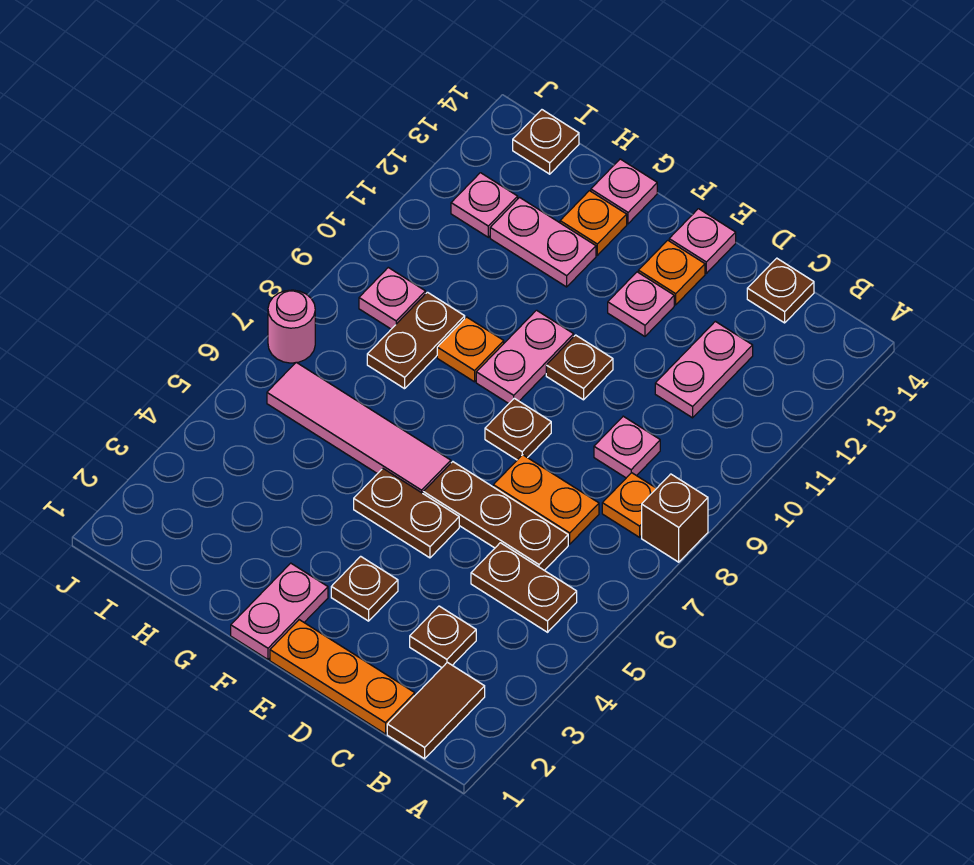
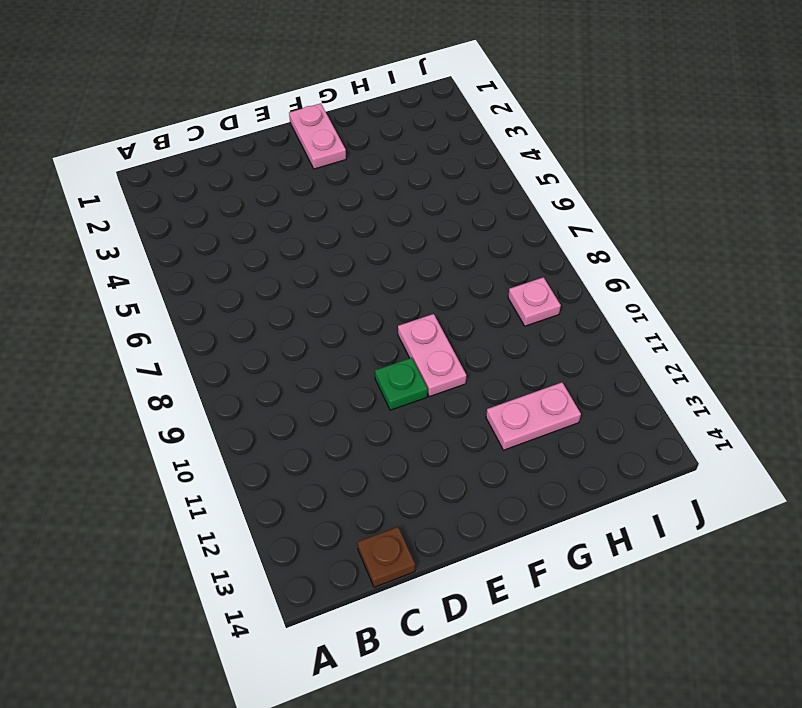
green 1x1 plate [375,358,428,410] -> brown 1x1 plate [546,335,613,400]
none -> brown 1x1 brick [642,474,708,562]
none -> brown 1x2 tile [387,662,485,759]
none -> brown 1x2 plate [471,543,577,632]
none -> orange 1x1 plate [602,473,657,537]

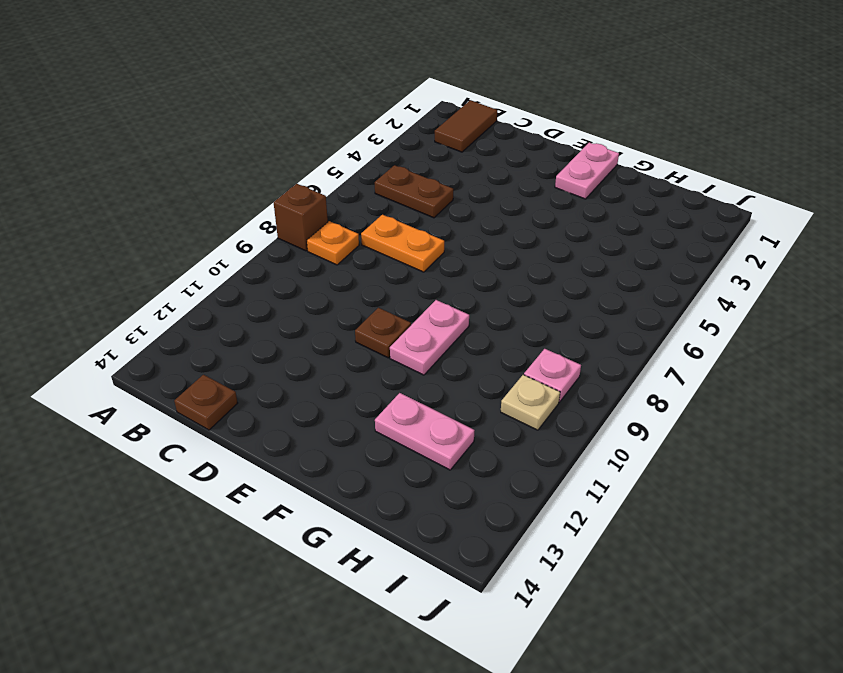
tan 1x1 plate [501,375,560,430] -> none
none -> orange 1x3 plate [270,620,415,734]
none -> brown 1x1 plate [410,606,476,668]
none -> brown 1x3 plate [423,462,568,570]
none -> pink 1x1 plate [594,416,660,478]

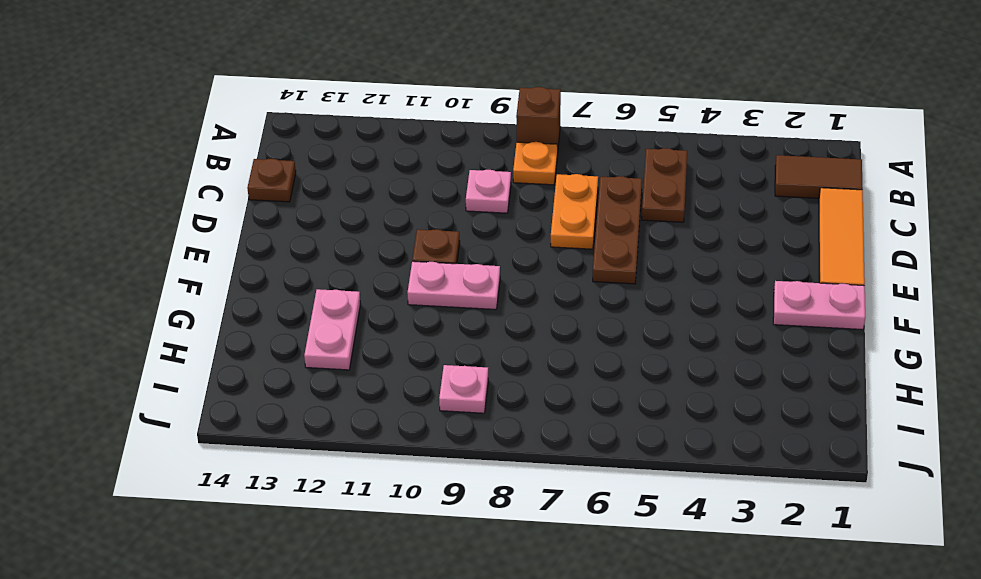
orange 1x3 tile [819,188,865,286] -> orange 1x3 plate [270,620,415,734]
none -> brown 1x1 plate [410,606,476,668]
none -> pink 1x2 plate [655,321,753,418]
none -> brown 1x1 plate [331,556,398,621]
none -> brown 1x2 plate [354,469,459,558]

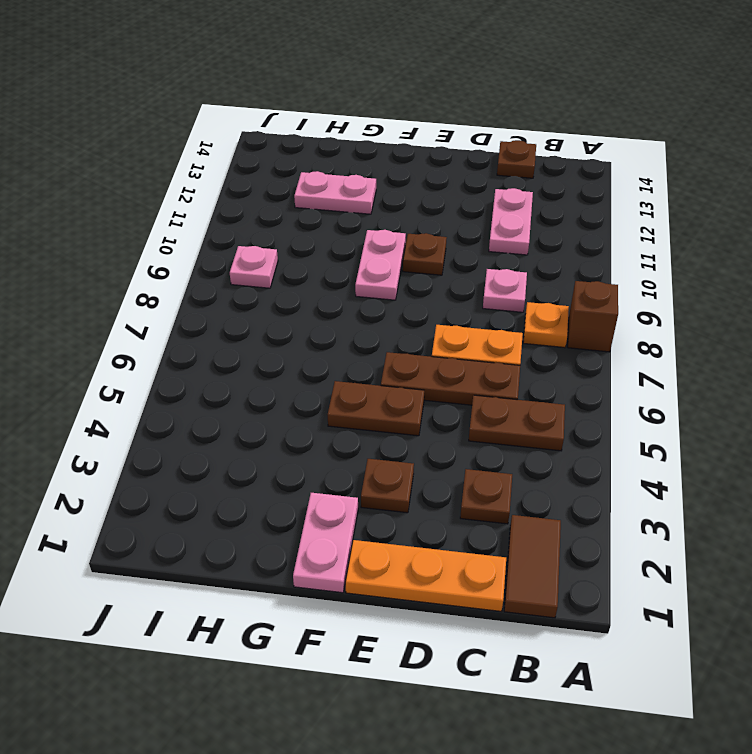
none -> brown 1x1 plate [485,398,551,460]
none -> pink 1x1 plate [608,272,674,336]
none -> orange 1x1 plate [638,240,705,305]
none -> pink 1x1 plate [669,209,736,273]

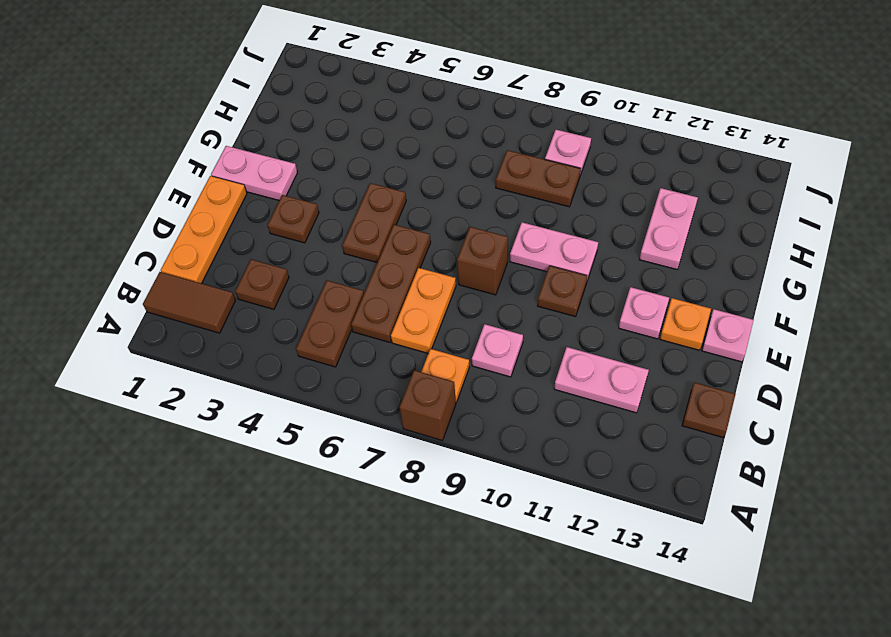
brown 1x1 brick [457,227,508,295] -> brown 1x1 plate [485,398,551,460]
none -> pink 1x4 tile [267,362,451,493]
none -> orange 1x1 plate [437,317,504,382]
none -> orange 1x1 plate [560,191,627,255]
none -> pink 1x1 plate [591,159,657,224]

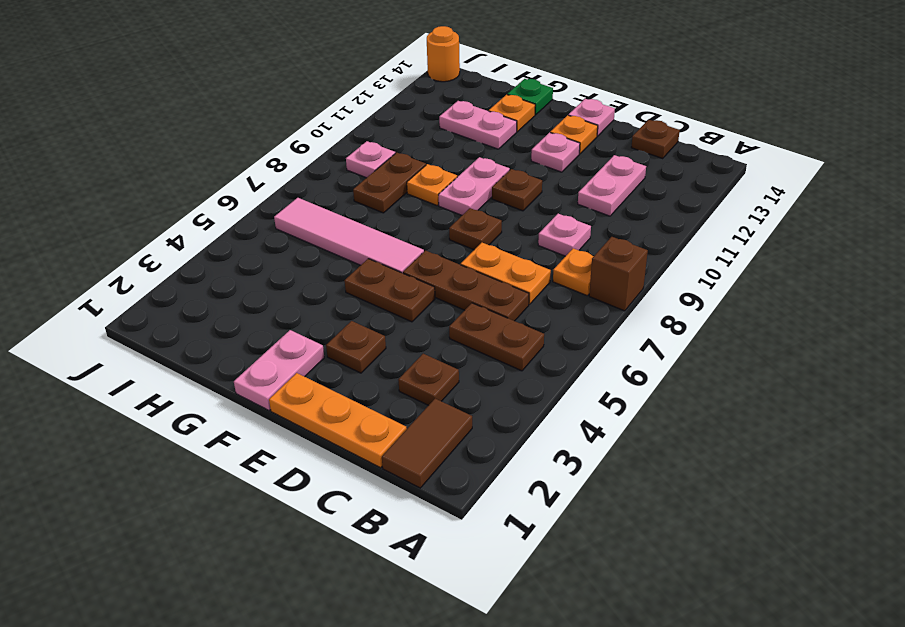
green 1x1 plate [507,79,553,115] -> pink 1x1 plate [591,159,657,224]
orange 1x1 round brick [427,26,460,82] -> none
none -> pink 1x1 plate [451,173,518,237]
none -> brown 1x1 plate [513,110,579,174]
none -> pink 1x1 round brick [268,290,315,363]

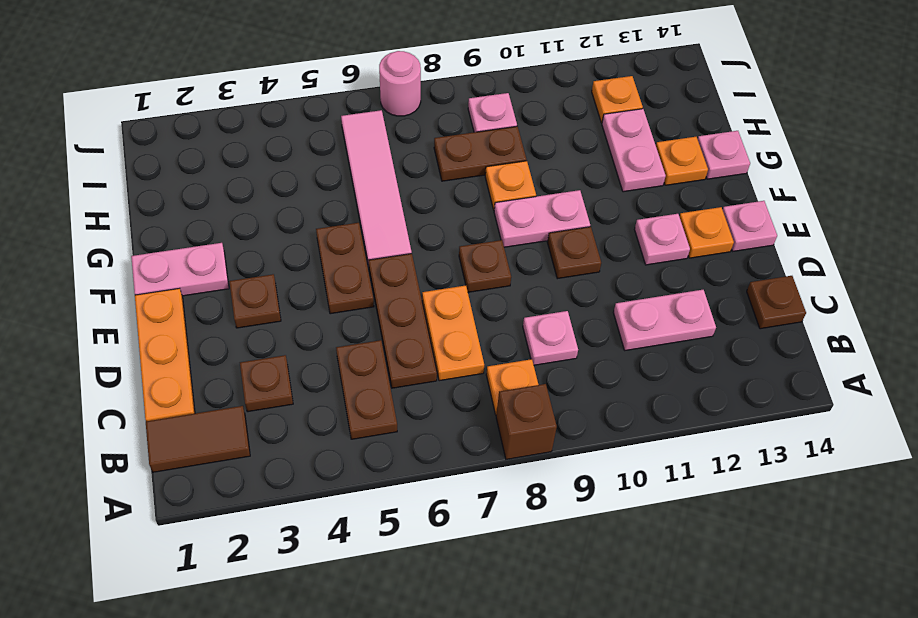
orange 1x1 plate [592,76,643,123] -> pink 1x1 plate [451,173,518,237]
none -> brown 1x1 plate [513,110,579,174]

